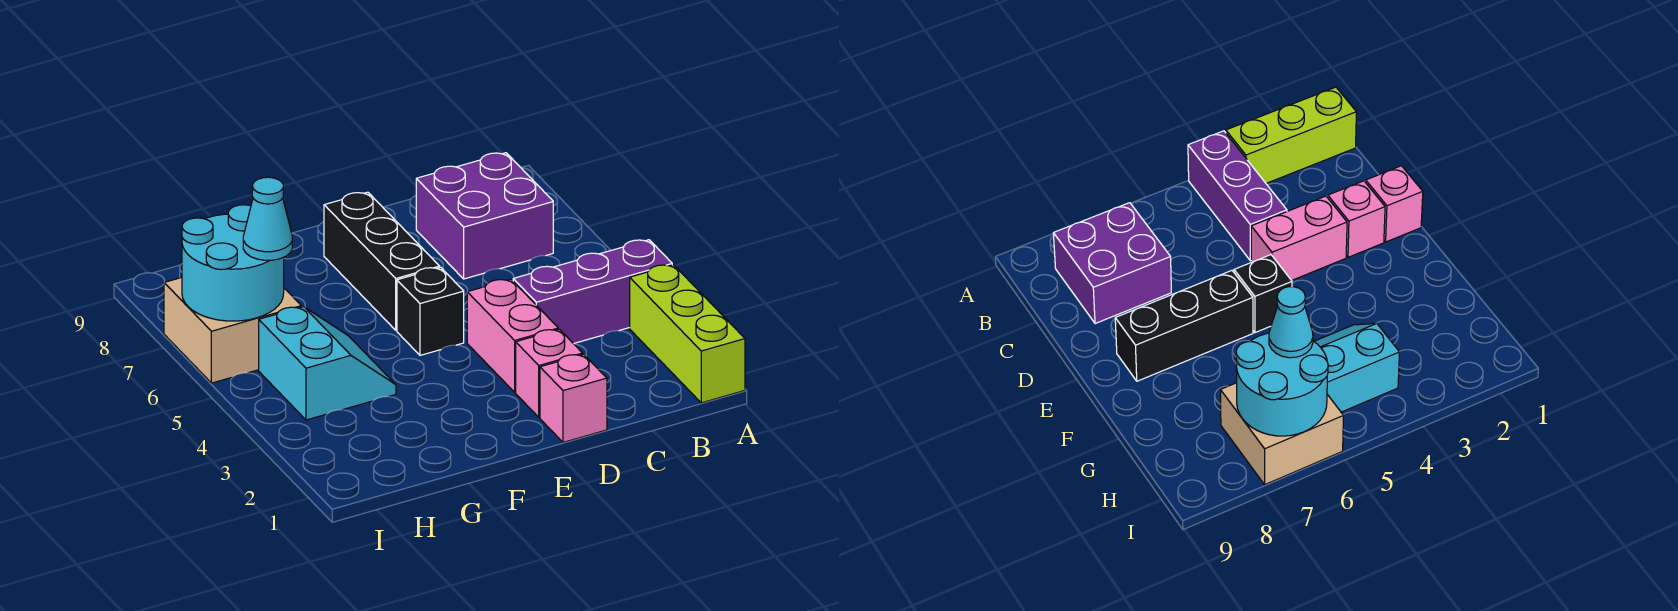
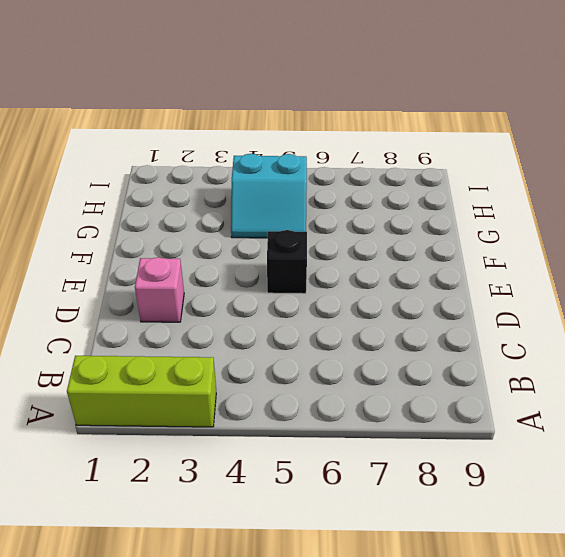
none -> purple 1x3 brick [513,240,672,344]
none -> purple 2x2 brick [416,153,553,279]
none -> pink 1x1 brick [540,354,607,442]

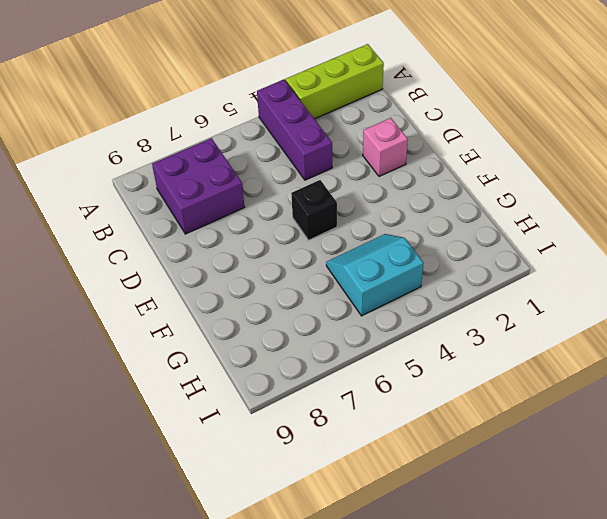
none -> pink 1x1 brick [540,354,607,442]
none -> pink 1x2 brick [467,279,558,392]
none -> black 1x3 brick [324,192,440,330]

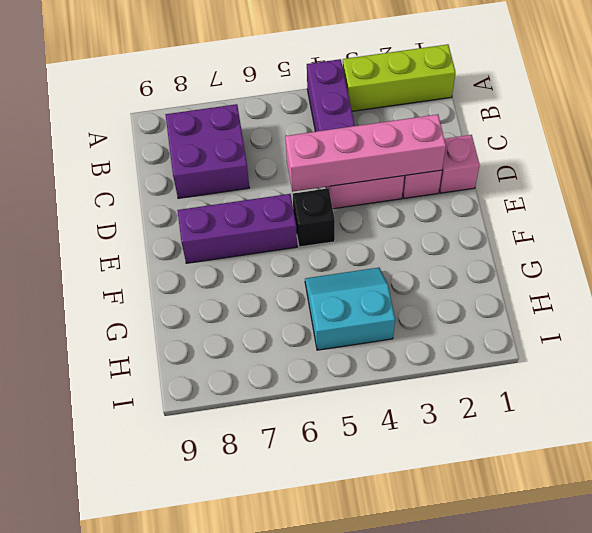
pink 1x4 brick [285,114,446,192] -> none
purple 1x3 brick [177,194,297,263] -> black 1x3 brick [324,192,440,330]
none -> tan 2x2 brick [164,278,301,383]
none -> cyan 2x2 round brick [182,205,284,321]
none -> cyan 1x1 cone [243,177,292,260]

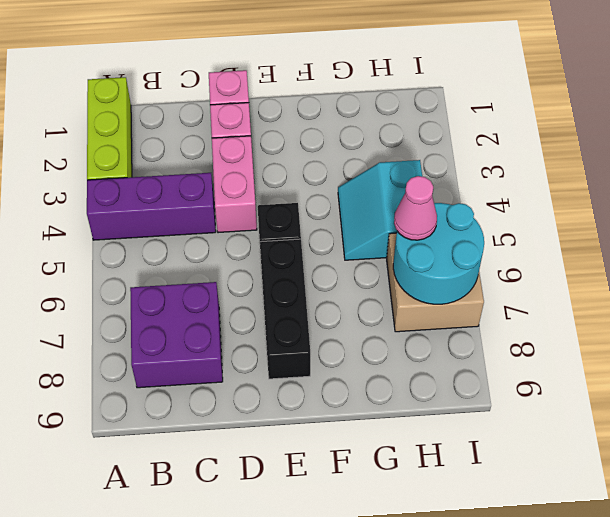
pink 1x1 cone [394,176,437,240] -> cyan 1x1 cone [243,177,292,260]

